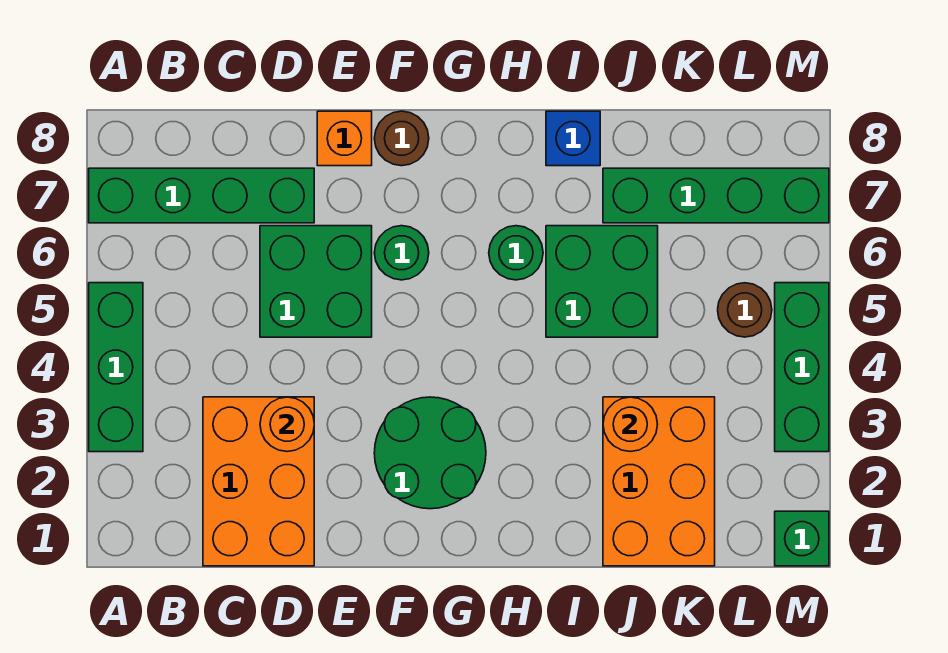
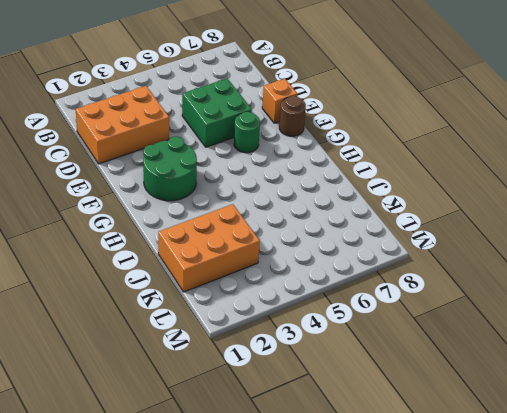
none -> green 1x3 brick [89,283,143,452]
none -> green 1x4 brick [89,168,314,223]
none -> green 1x1 round brick [489,226,543,280]

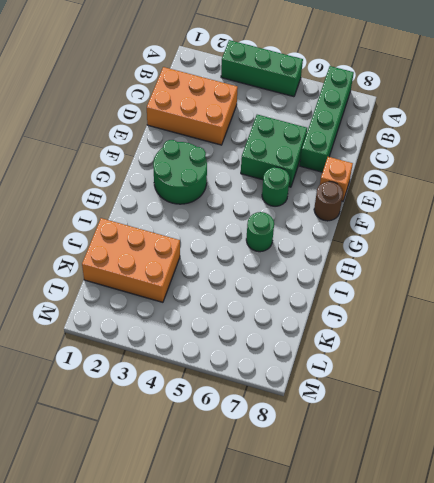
none -> green 2x2 brick [546,226,658,337]
none -> blue 1x1 brick [546,111,600,166]
none -> green 1x4 brick [603,168,829,223]

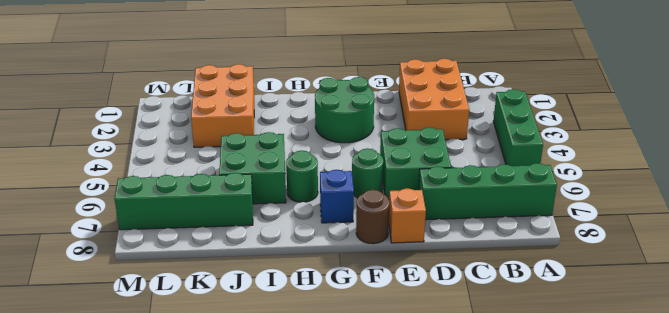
blue 1x1 brick [320,170,354,223] -> blue 1x1 brick moved to [546,111,600,166]
none -> brown 1x1 round brick [718,283,772,337]
none -> green 1x1 brick [775,511,829,566]
none -> green 1x3 brick [775,283,829,452]

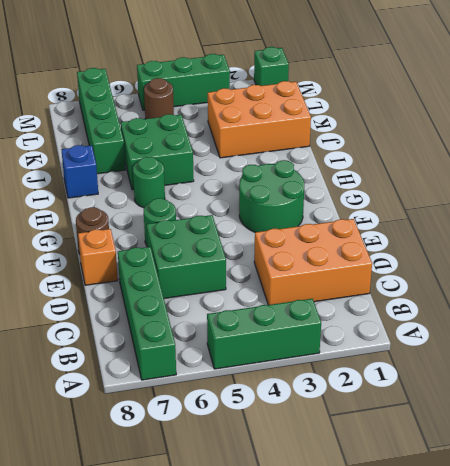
none -> orange 1x1 round brick [260,397,314,452]
none -> orange 1x1 round brick [603,397,658,452]

